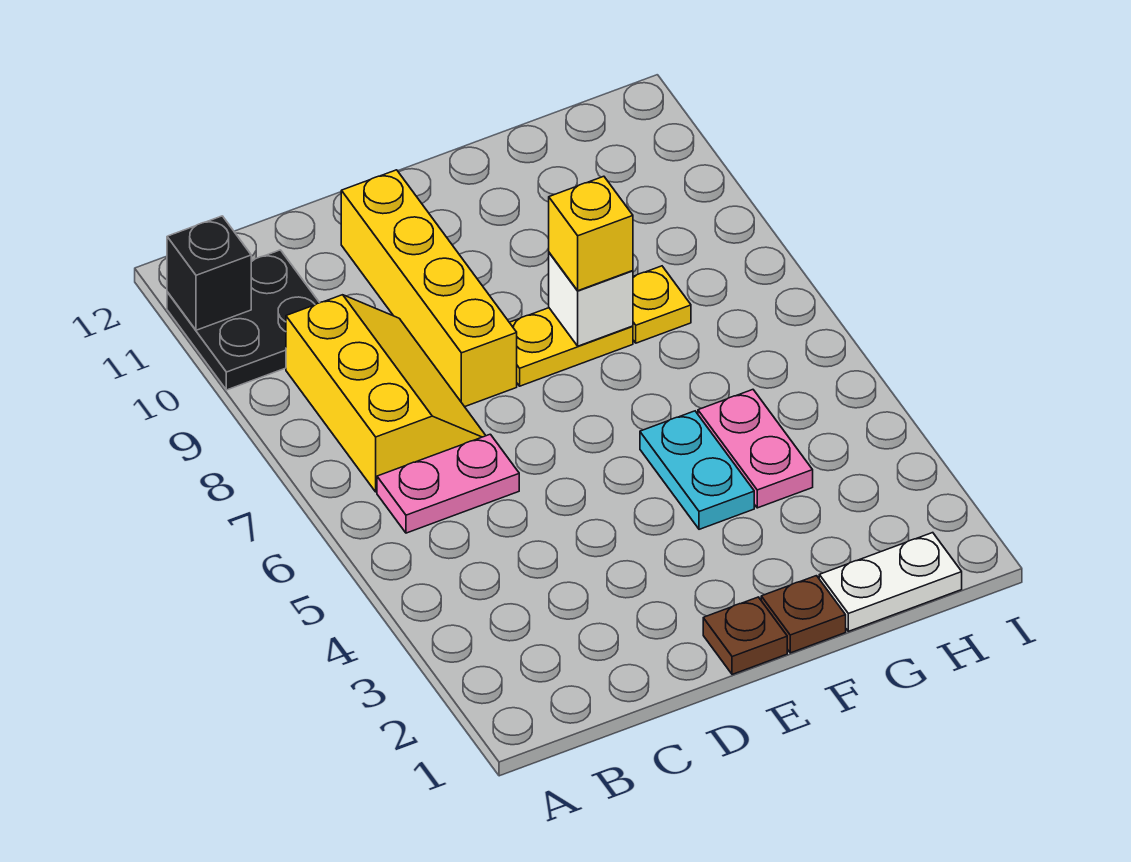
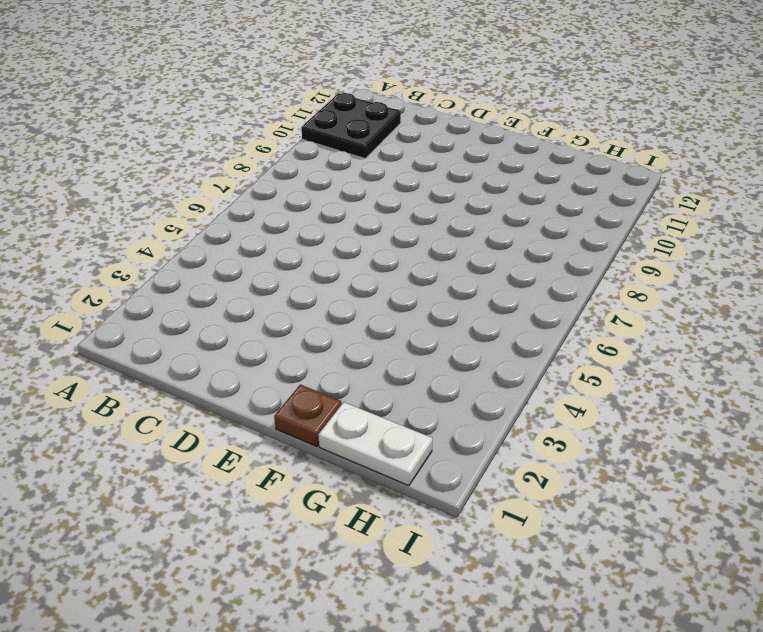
none -> pink 1x2 plate [377,434,519,533]
none -> yellow 2x3 slope [286,295,486,492]
none -> yellow 1x4 brick [341,170,517,407]

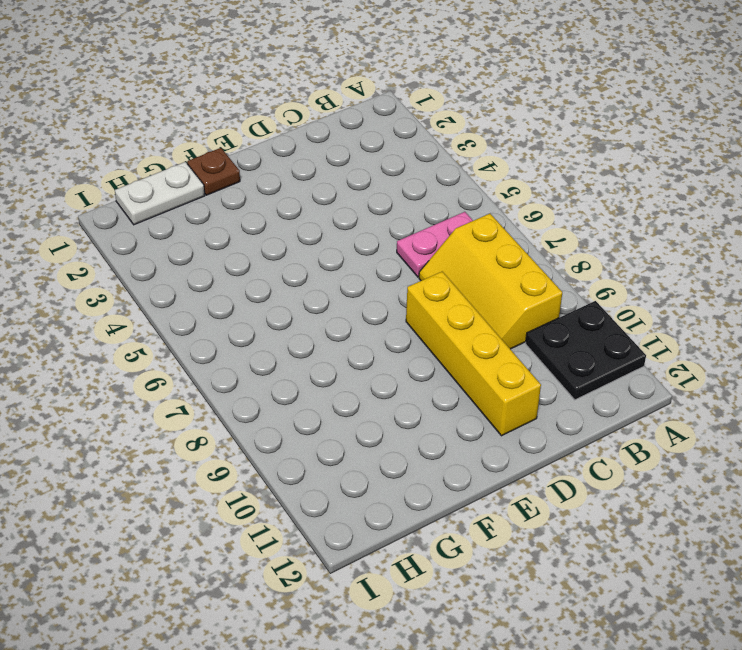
none -> brown 1x1 plate [703,597,787,674]
none -> yellow 1x2 plate [509,308,633,386]
none -> cyan 1x2 plate [640,411,754,529]

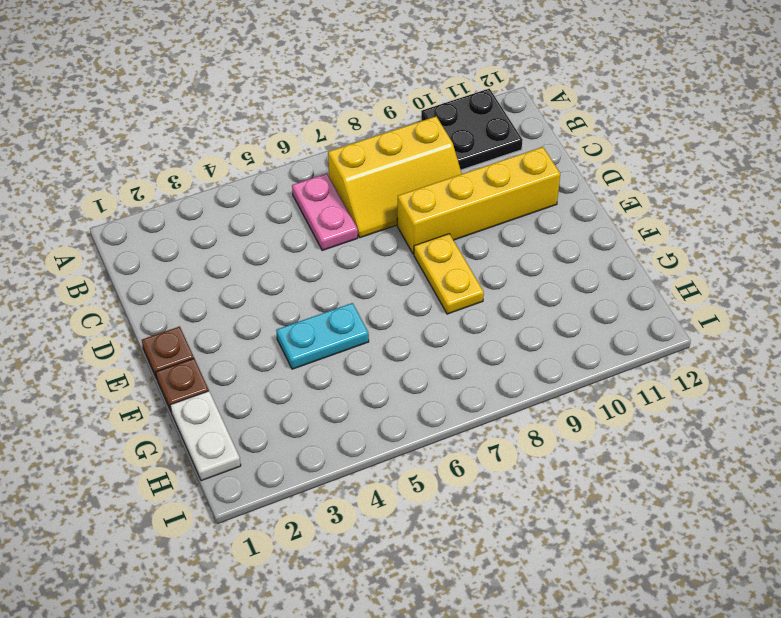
none -> pink 1x2 plate [698,390,813,508]
none -> yellow 1x1 plate [633,266,691,343]
none -> black 1x1 brick [167,216,251,330]

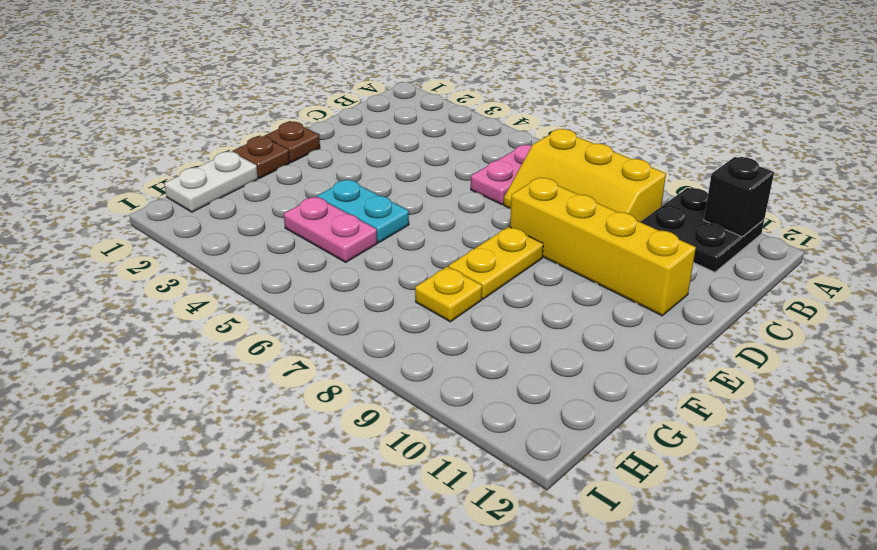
none -> white 1x1 brick [549,253,633,346]
none -> yellow 1x1 brick [549,176,633,291]

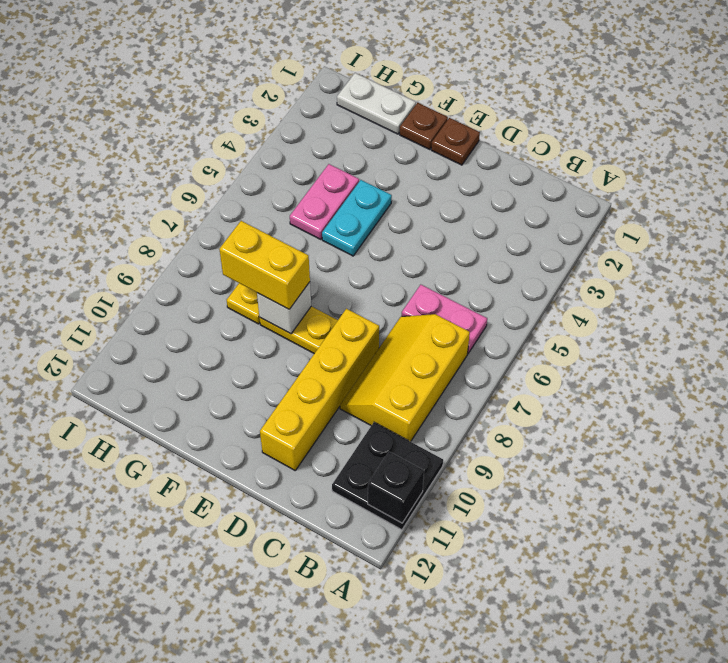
yellow 1x2 brick [219,221,310,309] -> yellow 1x1 brick [549,176,633,291]

